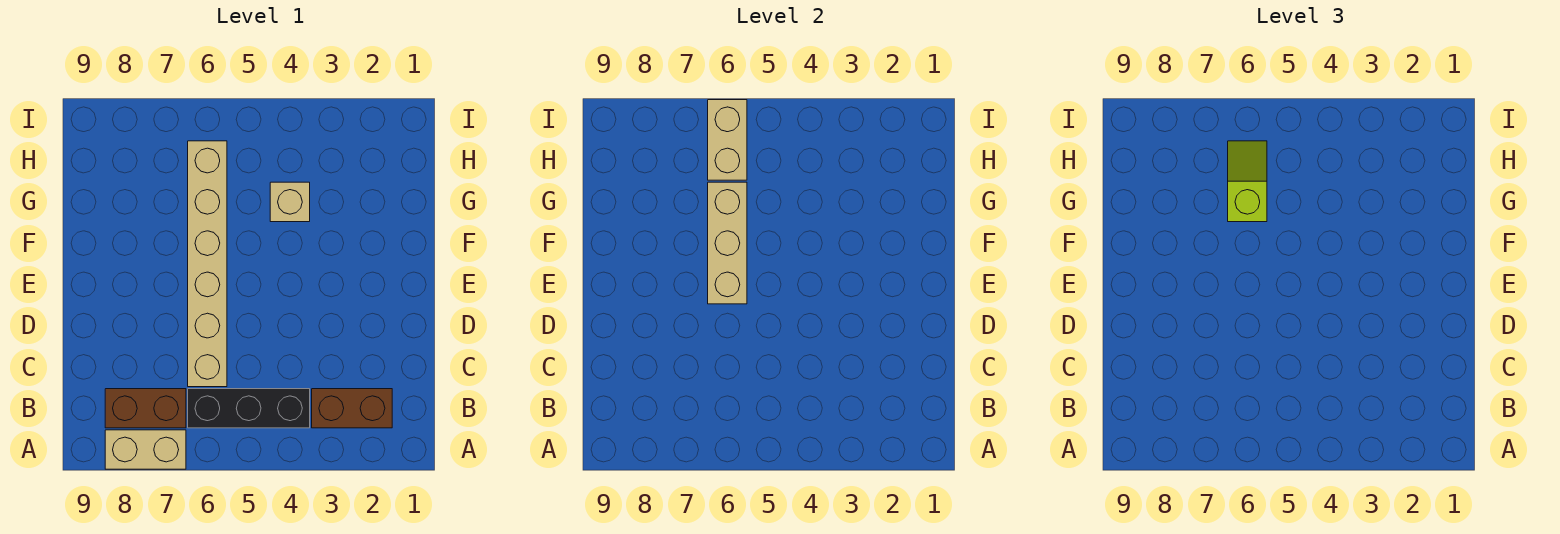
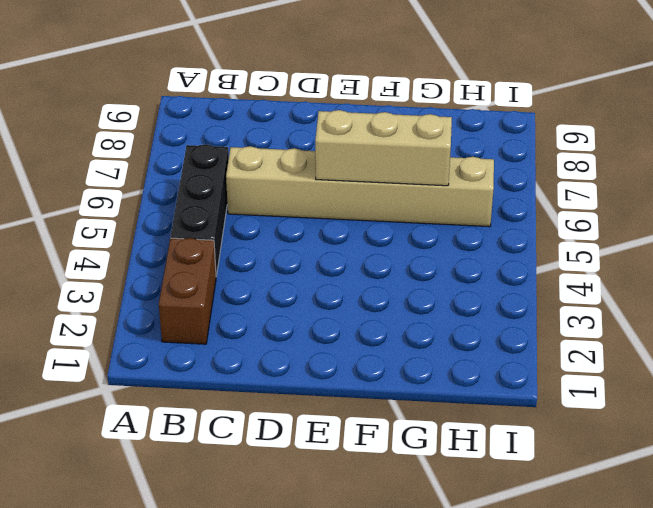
none -> tan 1x2 brick [105,430,186,469]
none -> brown 1x2 brick [105,389,186,428]

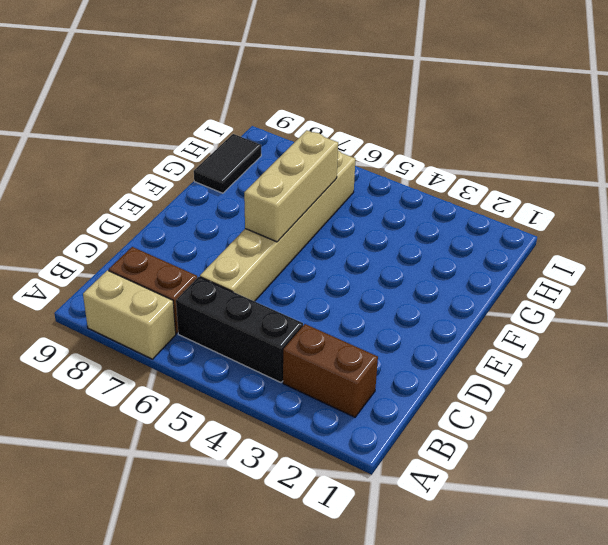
black 1x2 tile [194,134,261,193] -> none
none -> tan 1x1 brick [270,182,310,222]
none -> tan 1x2 brick [708,100,747,180]

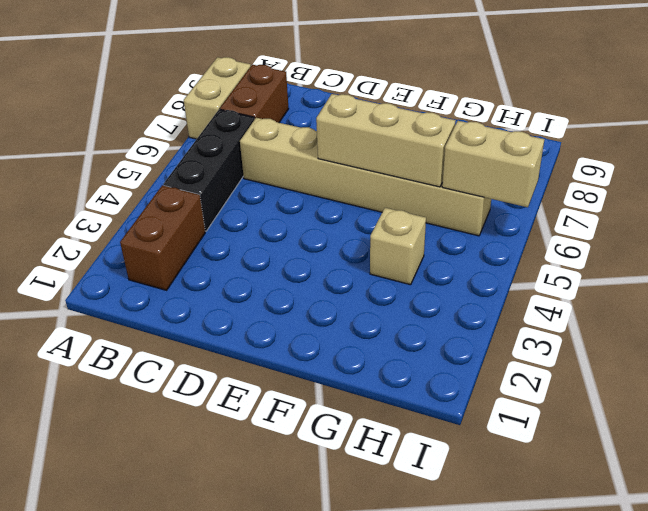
none -> lime 1x2 slope [1228,141,1267,222]

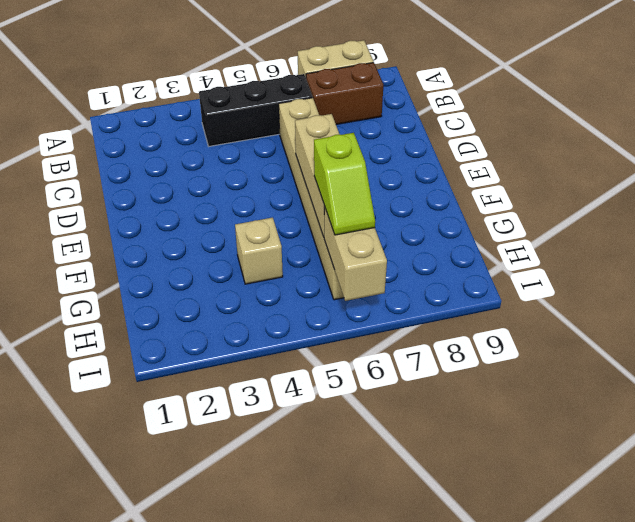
none -> brown 1x2 brick [312,389,392,428]

